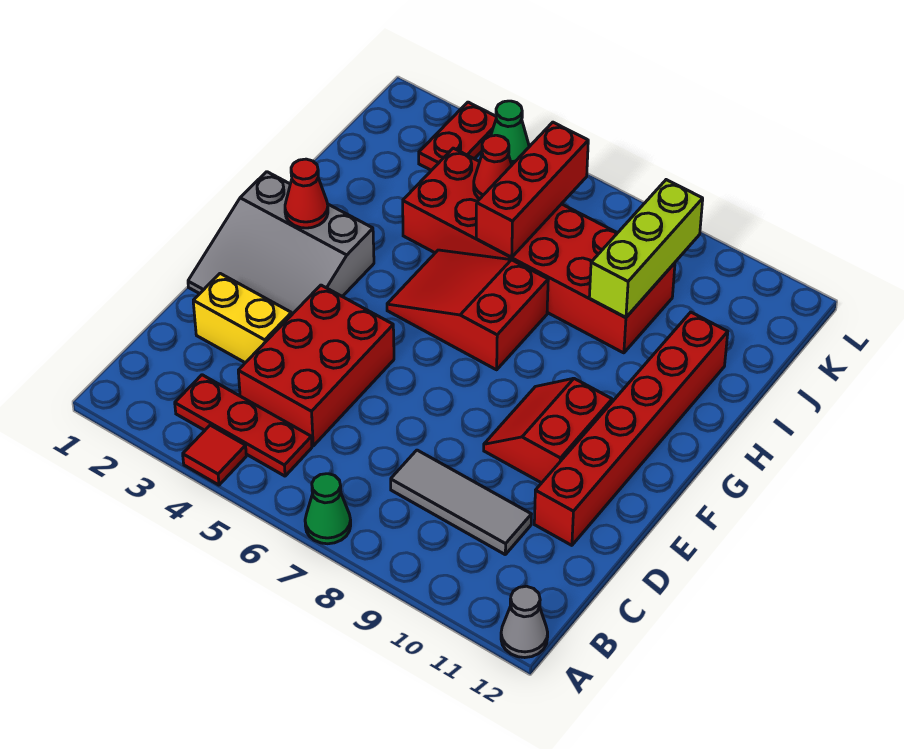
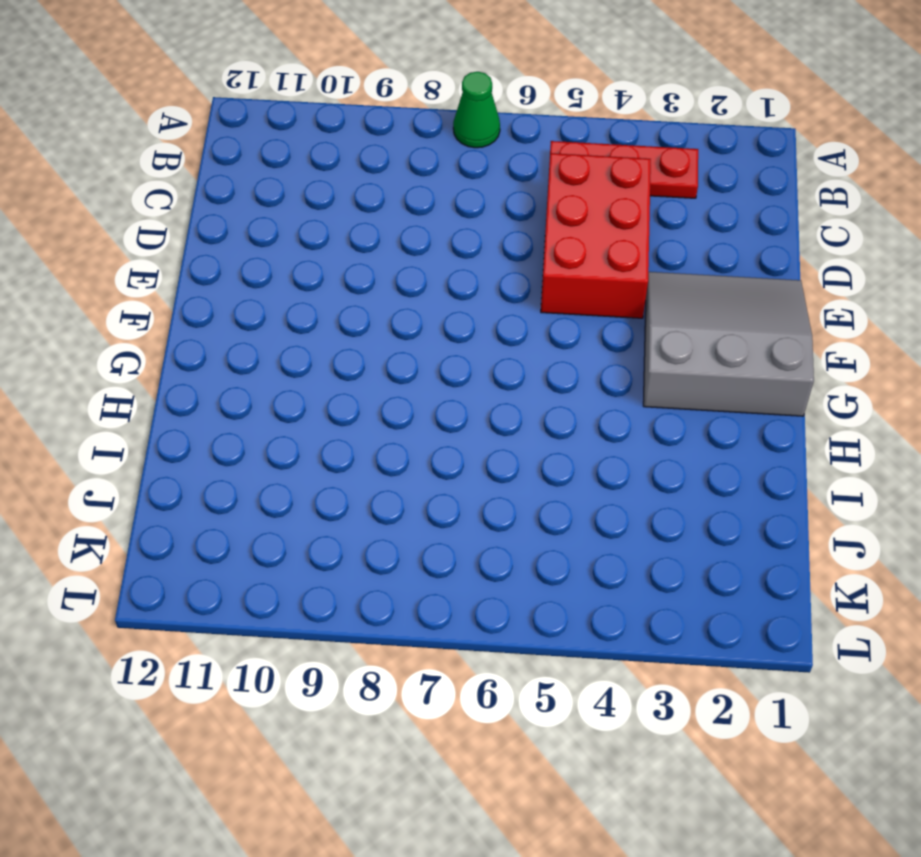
none -> red 1x1 tile [183,425,246,485]
none -> grey 1x1 cone [501,586,548,658]
none -> grey 1x3 tile [391,450,531,554]

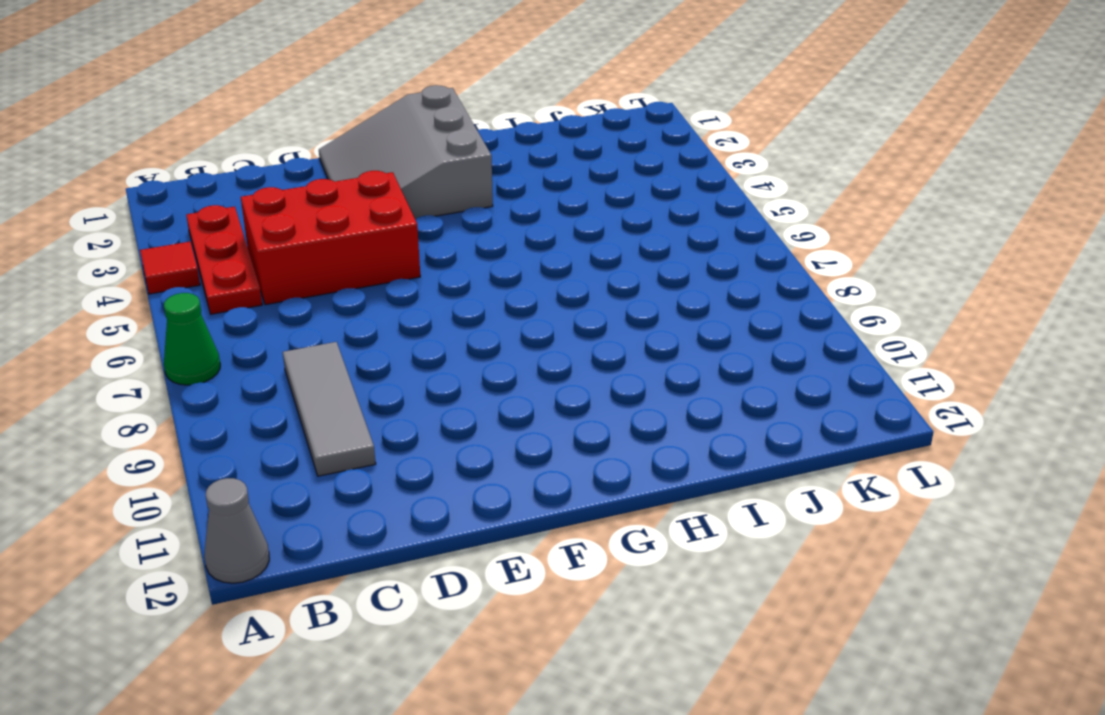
none -> yellow 1x2 brick [193,274,292,363]
none -> red 1x6 brick [534,312,728,545]
none -> red 2x2 slope [484,378,612,483]

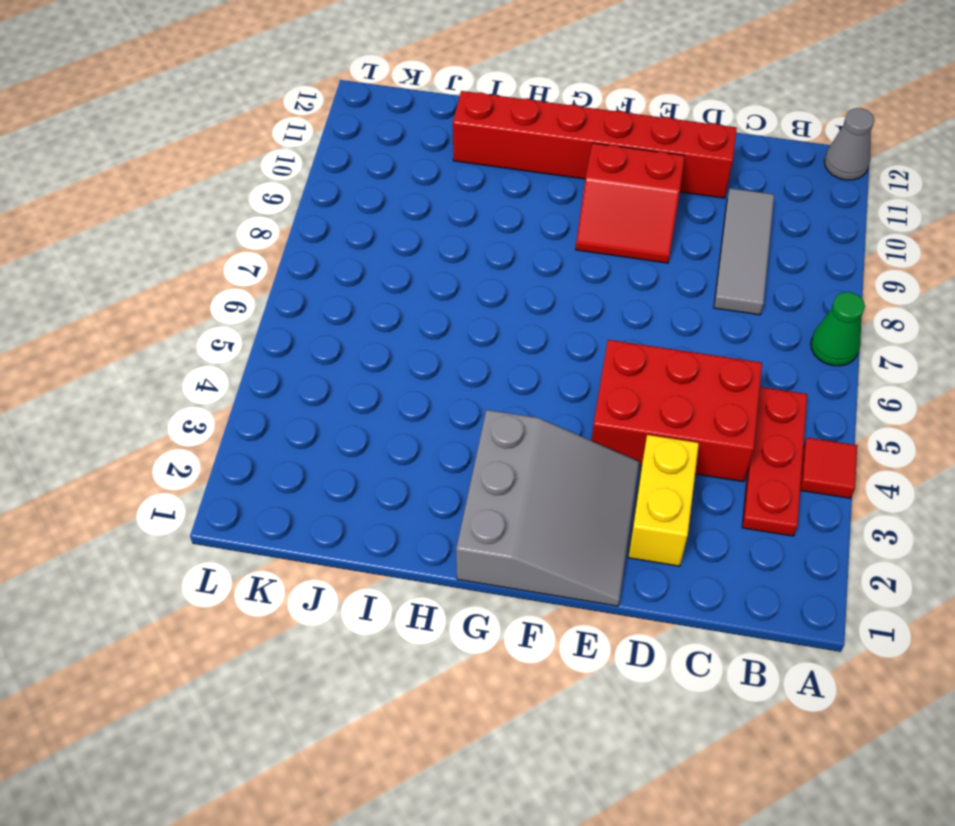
none -> red 2x3 slope [387,250,548,370]
none -> red 2x6 brick [403,148,675,353]
none -> red 1x2 plate [419,102,496,170]

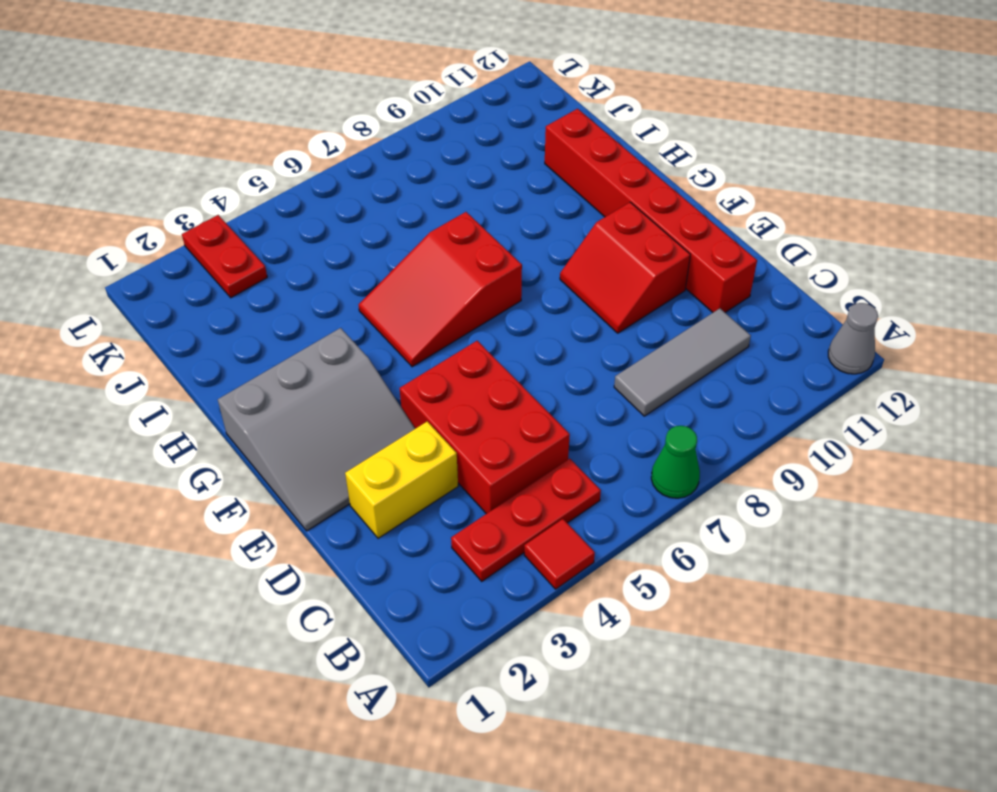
none -> red 2x6 brick [403,148,675,353]
none -> green 1x1 cone [491,101,529,164]
none -> red 1x1 cone [285,159,328,228]

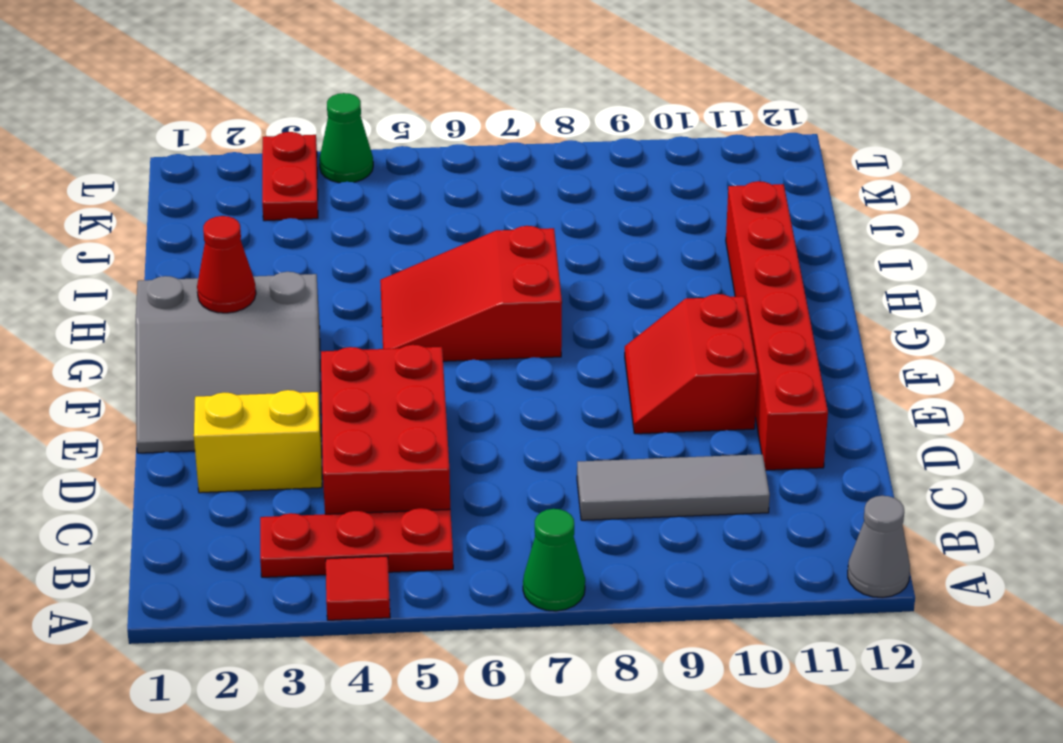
none -> red 2x6 brick [403,148,675,353]
none -> red 1x3 brick [476,122,588,257]
none -> lime 1x3 brick [589,180,703,318]

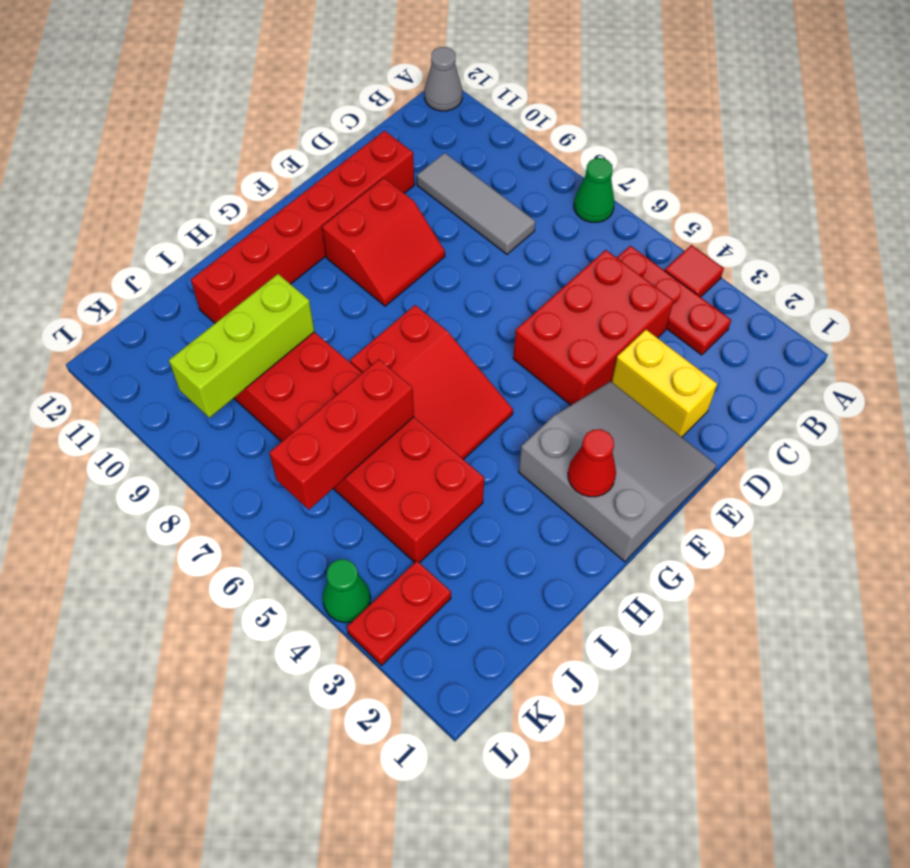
none -> red 1x1 cone [474,135,512,199]

